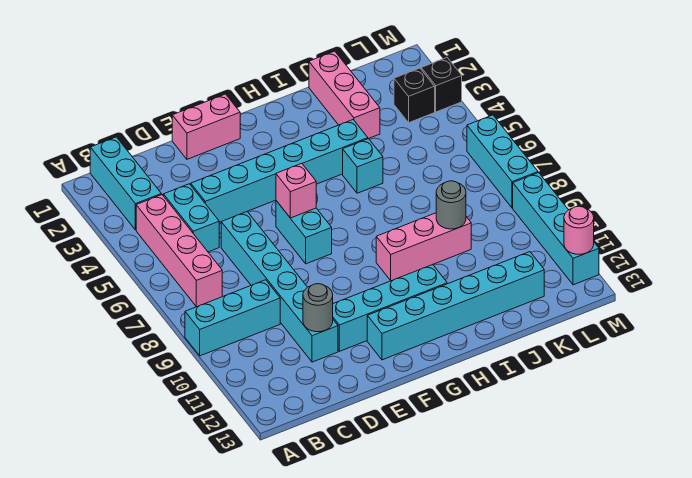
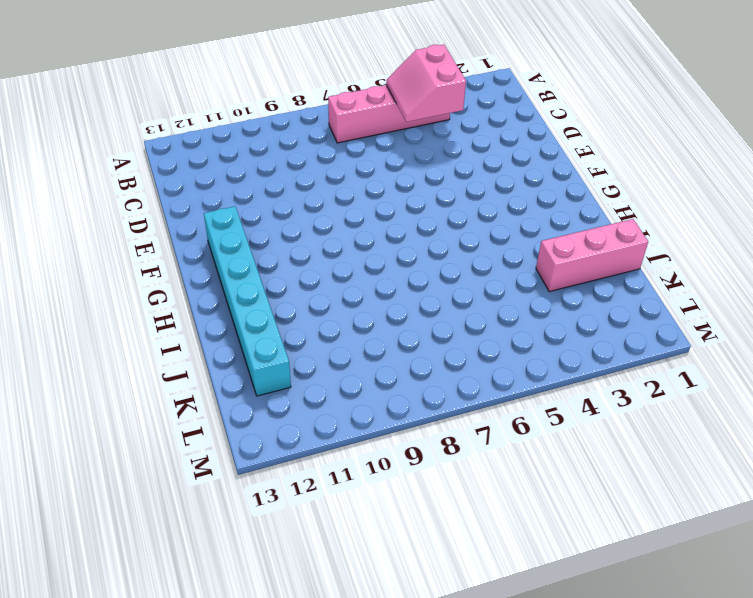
pink 2x2 slope [386,45,466,122] -> none
none -> cyan 1x3 brick [185,280,280,356]
none -> cyan 1x3 brick [90,137,161,230]
none -> cyan 1x2 brick [163,184,219,252]

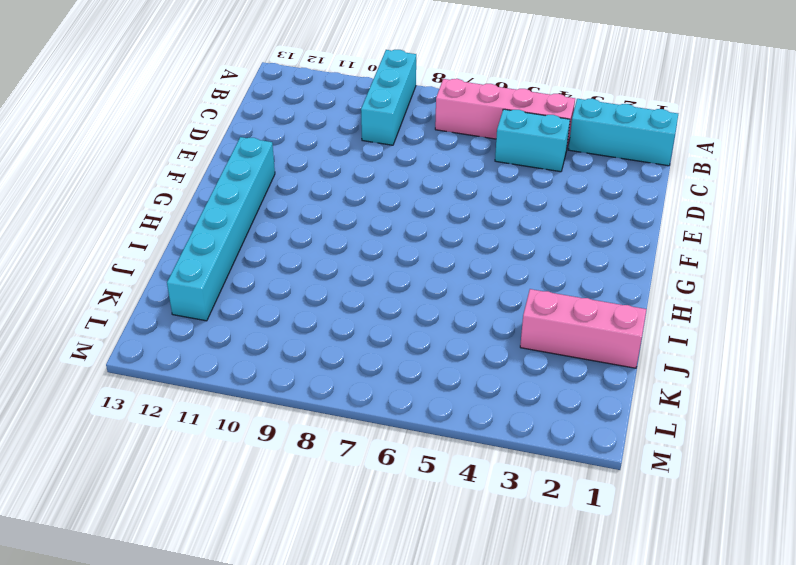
none -> cyan 1x6 brick [191,120,368,222]
none -> cyan 1x6 brick [221,212,338,362]
none -> pink 1x2 brick [172,94,240,159]

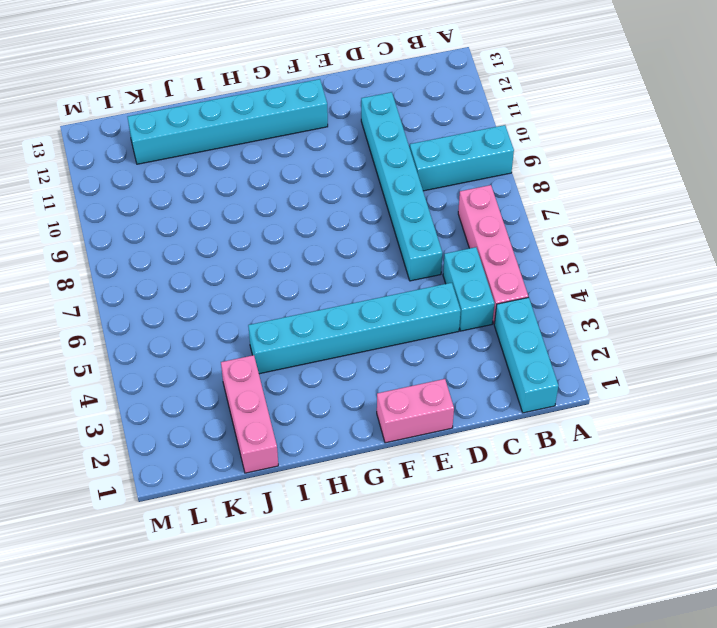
none -> cyan 1x4 brick [333,265,447,351]
none -> cyan 1x2 brick [276,201,332,264]
none -> pink 1x3 brick [376,213,471,281]

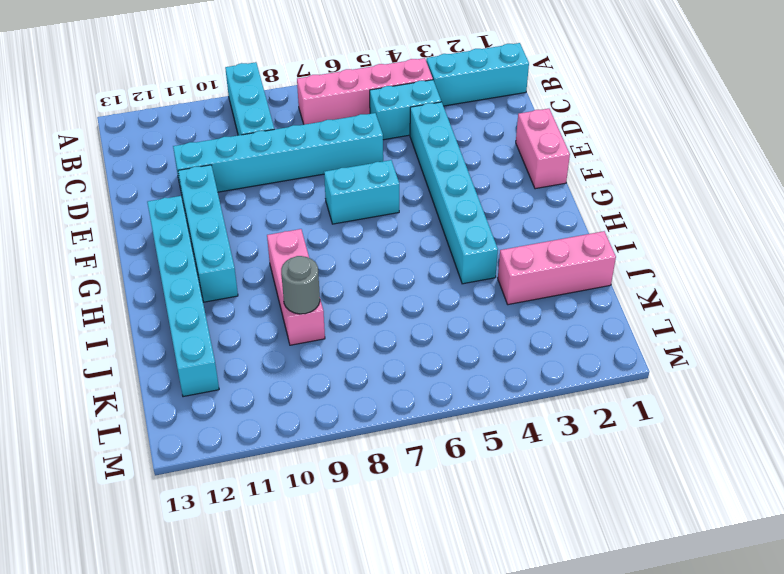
none -> cyan 1x1 brick [343,139,383,193]
none -> black 1x1 brick [394,68,435,123]
none -> black 1x1 brick [421,58,462,112]

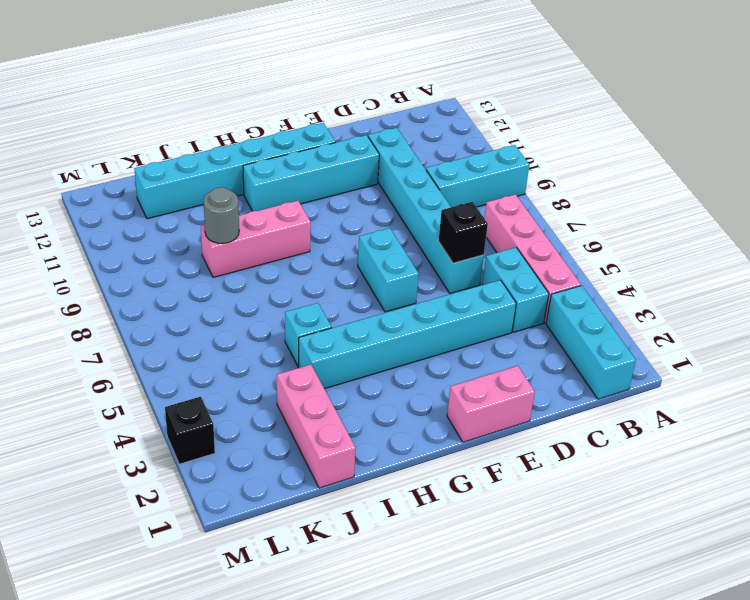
black 1x1 brick [439,202,488,263] -> black 1x1 brick moved to [394,68,435,123]
none -> cyan 1x3 brick [467,115,538,208]
none -> cyan 1x4 brick [513,173,599,285]
none -> grey 1x1 round brick [303,284,333,332]

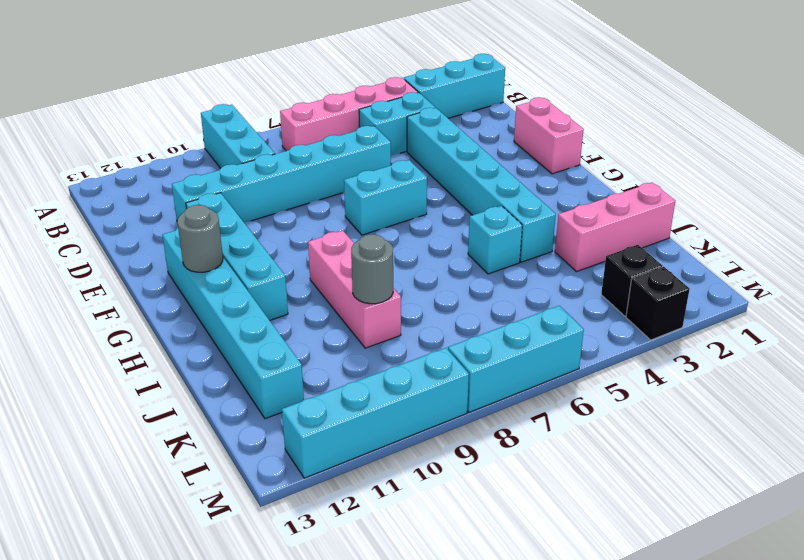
grey 1x1 round brick [177,205,223,272] -> grey 1x1 round brick moved to [303,284,333,332]
none -> pink 1x1 brick [276,163,316,218]
none -> pink 1x1 round brick [564,206,594,254]

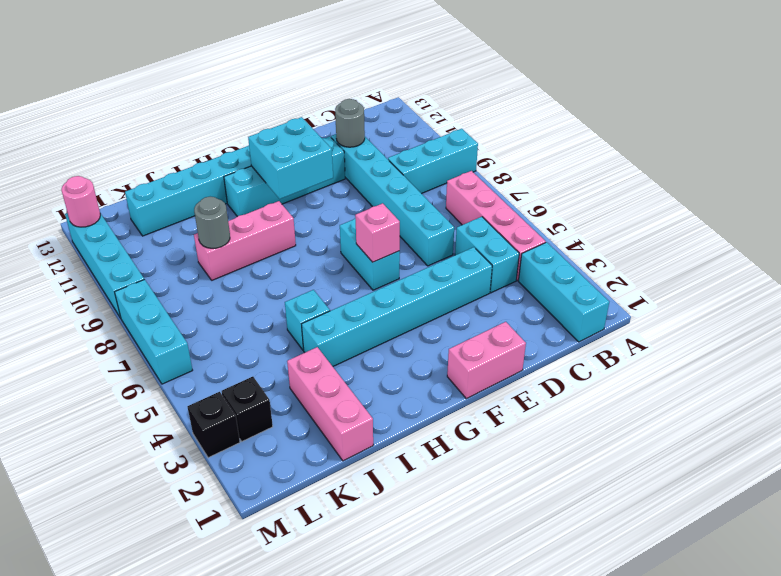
cyan 2x2 brick [248,117,333,199] -> none

